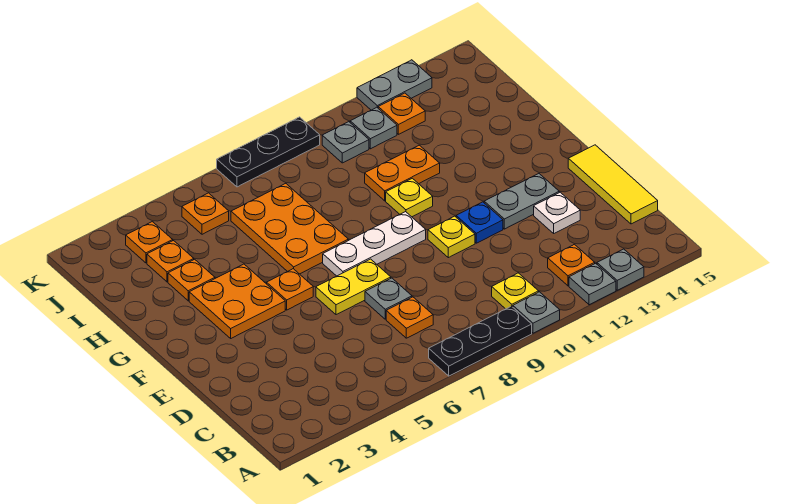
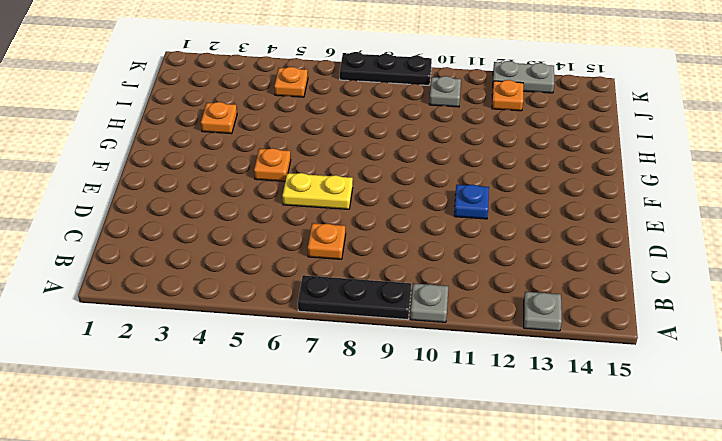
none -> grey 1x1 plate [569,263,616,305]
none -> yellow 1x1 plate [492,273,539,309]
none -> orange 1x1 plate [548,244,595,286]

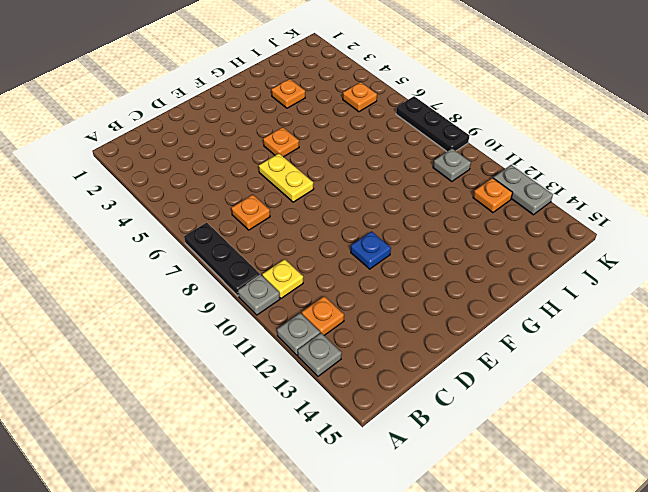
none -> yellow 1x3 tile [568,145,658,224]
none -> grey 1x1 plate [365,278,412,319]
none -> white 1x1 plate [534,192,580,233]

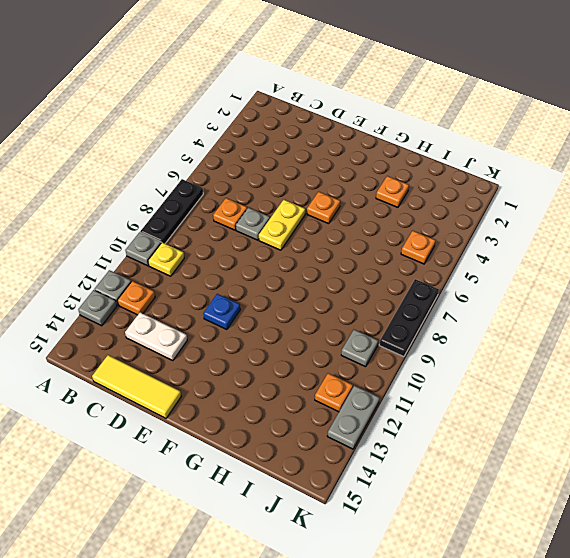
white 1x2 plate [125,312,187,361] -> white 1x1 plate [534,192,580,233]
none -> yellow 1x1 plate [428,216,475,258]
none -> grey 1x2 plate [484,174,559,229]
none -> orange 2x2 plate [189,264,285,338]

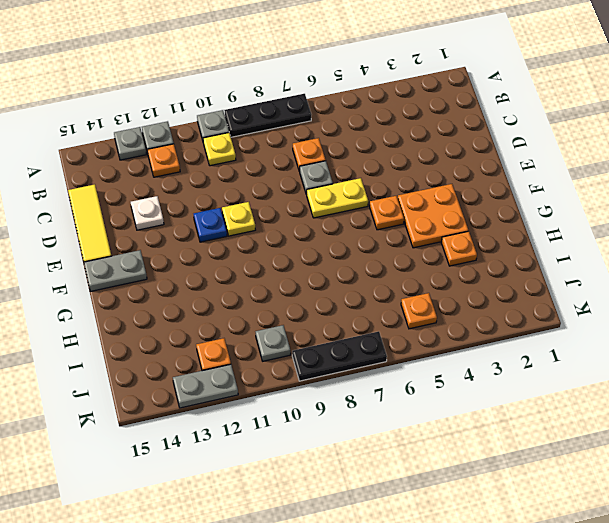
grey 1x2 plate [84,250,147,291] -> grey 1x2 plate moved to [484,174,559,229]
none -> white 1x3 plate [323,212,426,276]
none -> orange 2x3 plate [231,183,348,274]
none -> yellow 1x1 plate [386,178,433,217]

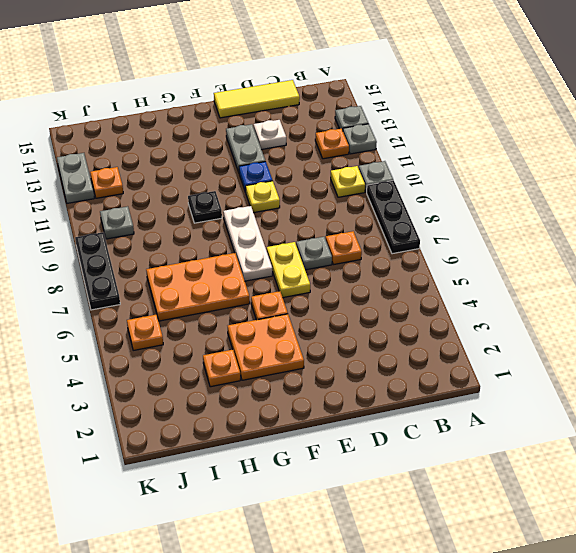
black 1x1 plate [188,191,222,223] -> yellow 1x1 plate [386,178,433,217]
none -> orange 1x2 plate [365,145,440,201]
none -> orange 1x1 plate [147,241,194,282]
none -> orange 1x1 plate [126,222,173,263]

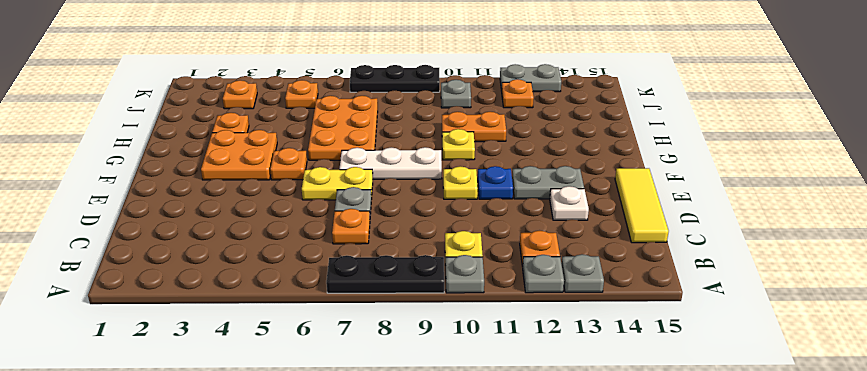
none -> orange 1x1 plate [147,241,194,282]
none -> grey 1x1 plate [350,107,397,149]

